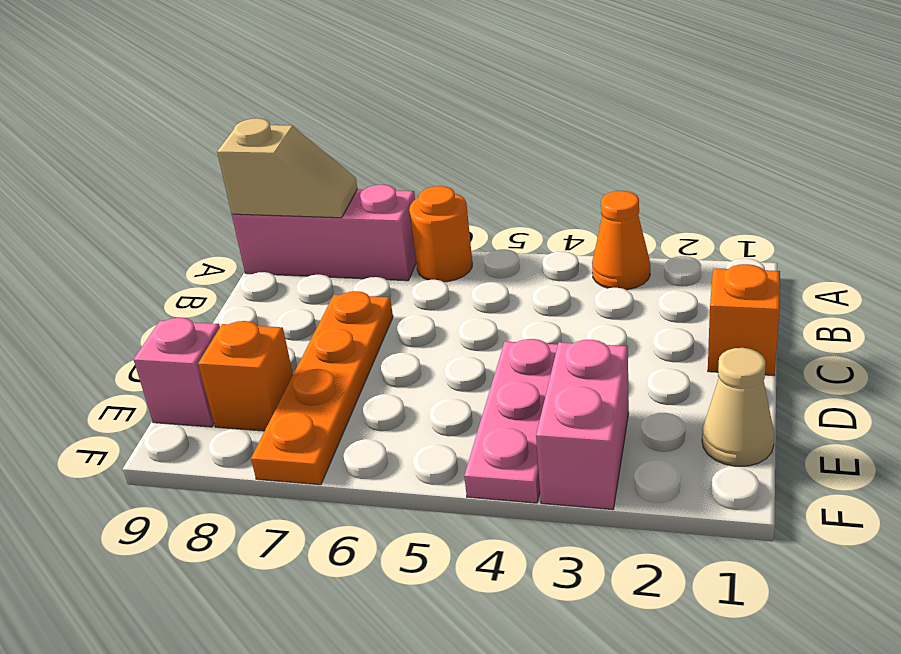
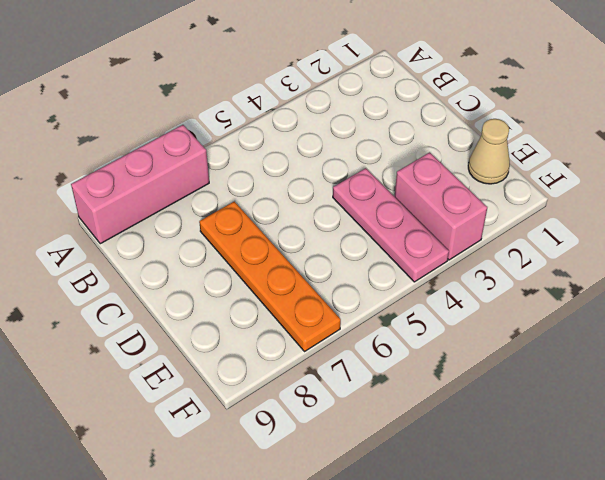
none -> orange 1x1 cone [592,191,650,290]
none -> orange 1x1 round brick [409,186,472,282]

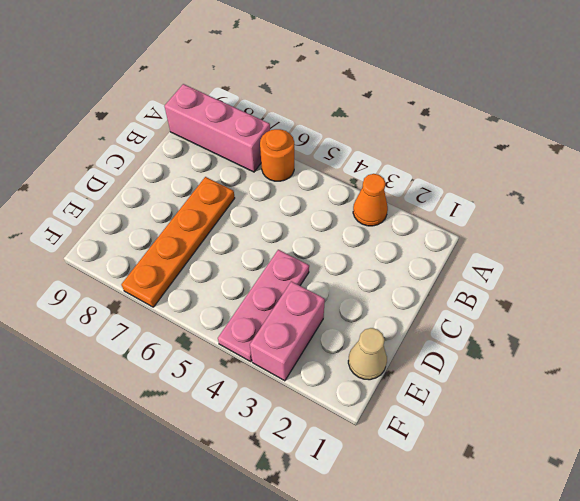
none -> orange 1x1 brick [708,264,780,376]
none -> orange 1x1 brick [198,321,293,431]

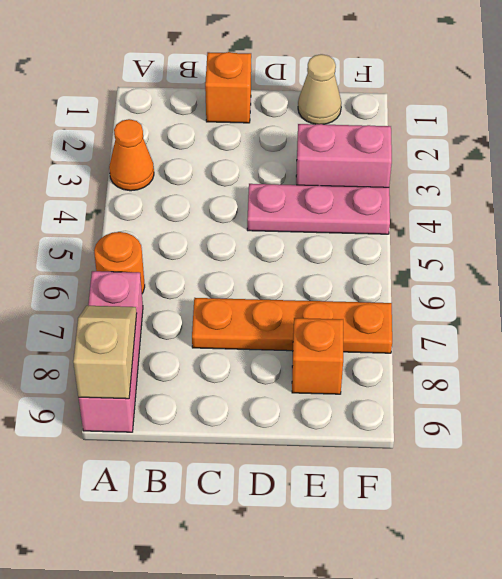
none -> pink 1x1 brick [134,318,220,427]

